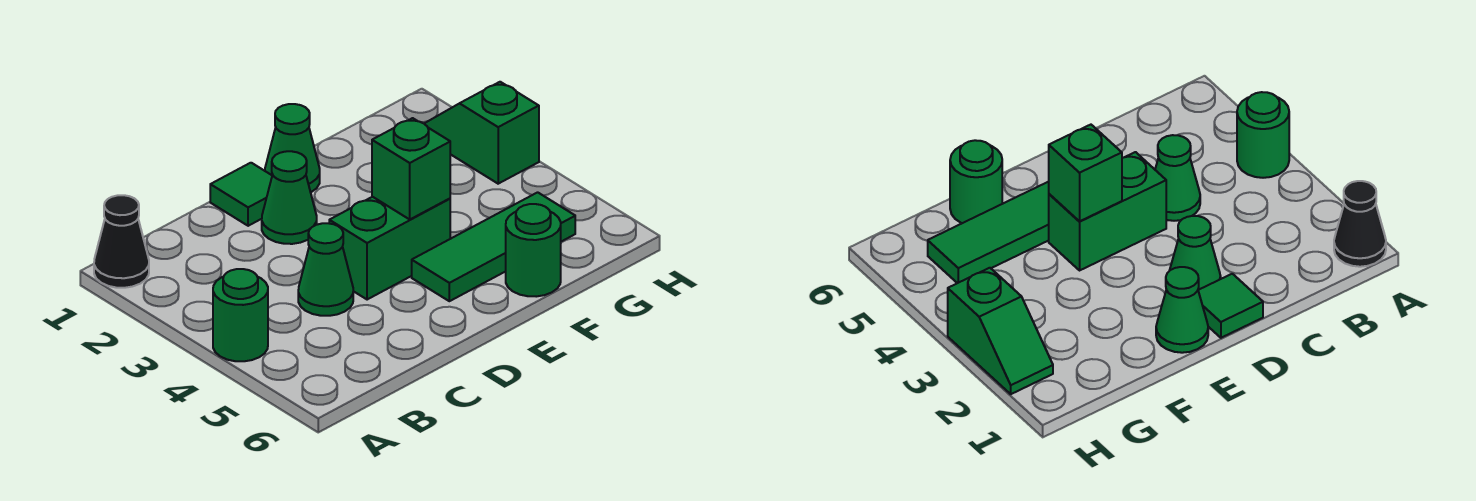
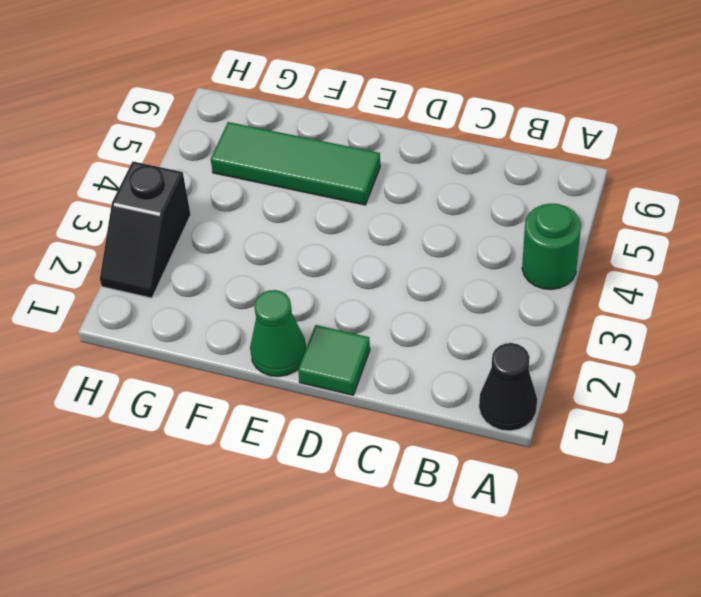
black 1x2 slope [100,162,191,298] -> green 1x2 slope [424,82,539,184]
none -> green 1x1 cone [298,223,353,316]
none -> green 1x1 cone [262,151,317,244]

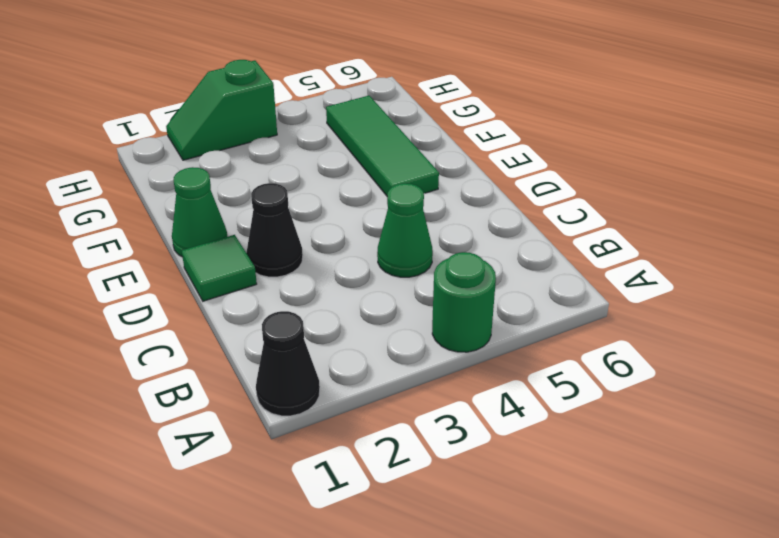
black 1x1 cone [246,183,303,277] -> green 1x1 cone [262,151,317,244]
none -> green 1x2 brick [329,197,450,300]
none -> green 1x1 round brick [506,204,561,297]

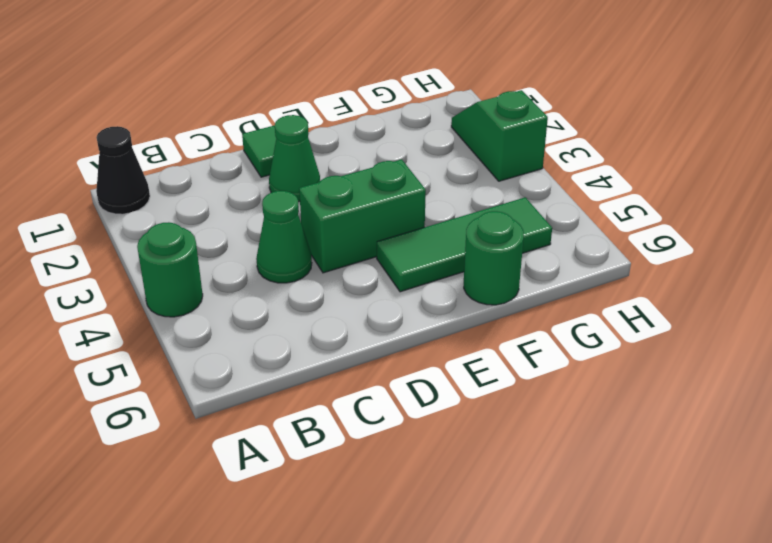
none -> green 1x1 cone [265,104,320,192]
none -> green 1x1 brick [372,118,450,219]

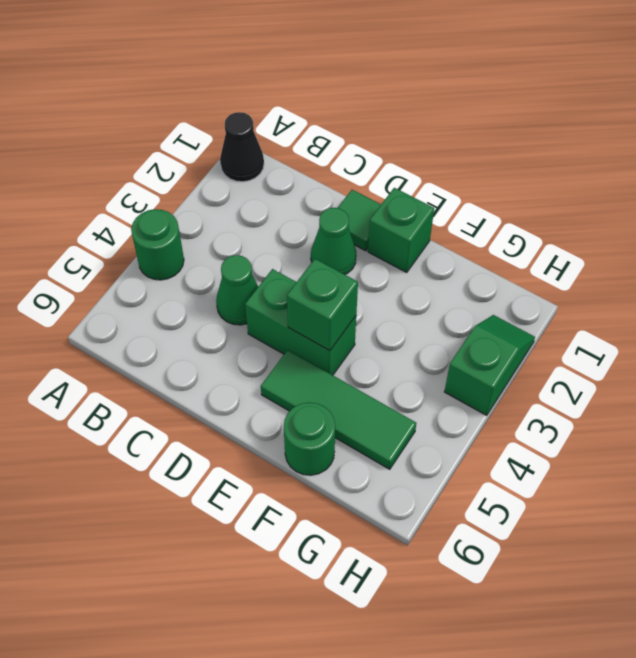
green 1x1 brick [368,188,434,273] -> green 1x1 cone [265,104,320,192]

